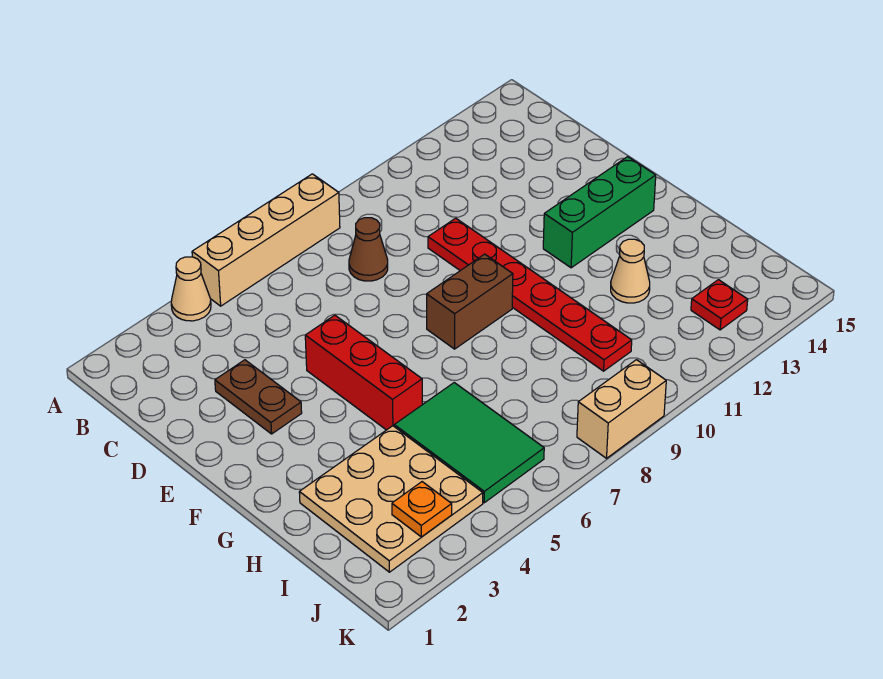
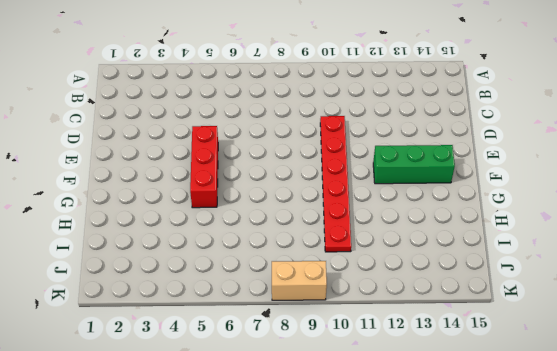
none -> tan 1x1 cone [171,257,211,321]
none -> tan 1x4 brick [192,174,340,306]
none -> brown 1x1 cone [349,218,388,281]

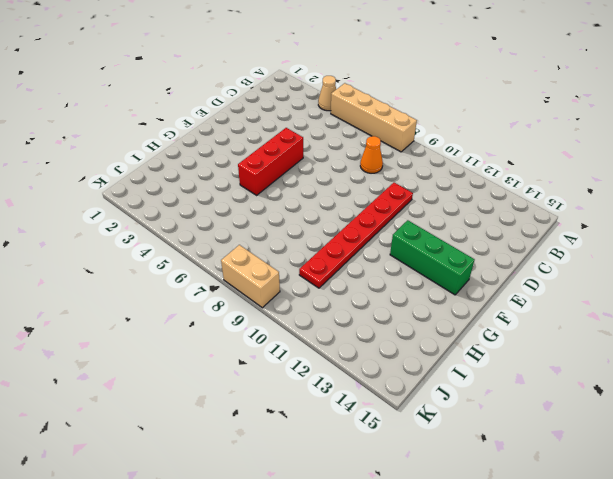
orange 1x1 cone [360,136,383,173] -> brown 1x1 cone [349,218,388,281]
none -> brown 1x2 plate [215,360,302,434]
none -> brown 1x2 brick [427,254,513,349]
none -> tan 3x3 plate [299,426,483,572]

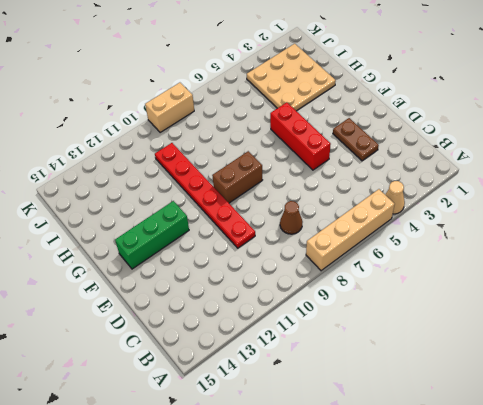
none -> green 2x3 tile [394,383,544,503]
none -> tan 1x1 cone [611,239,650,303]
none -> red 1x1 plate [691,280,748,330]

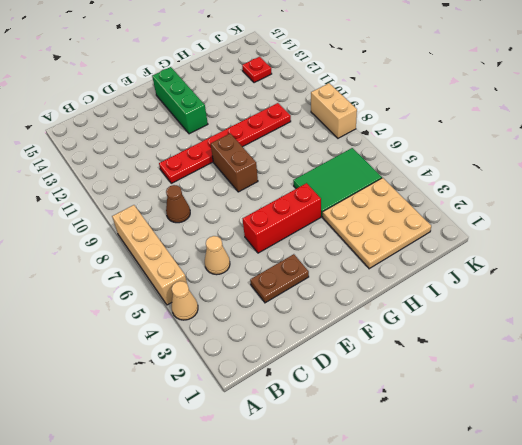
tan 1x1 cone [205,236,230,275] -> tan 1x1 cone moved to [611,239,650,303]
none -> orange 1x1 plate [392,482,452,537]

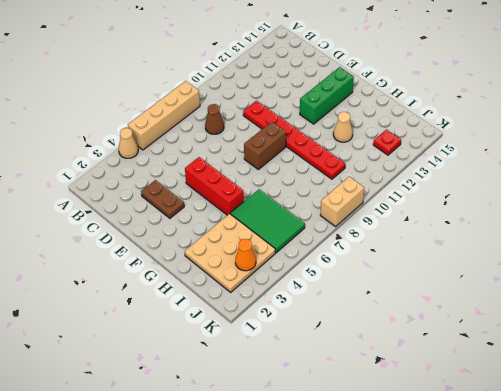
orange 1x1 cone [235,239,256,271] -> orange 1x1 plate [392,482,452,537]

